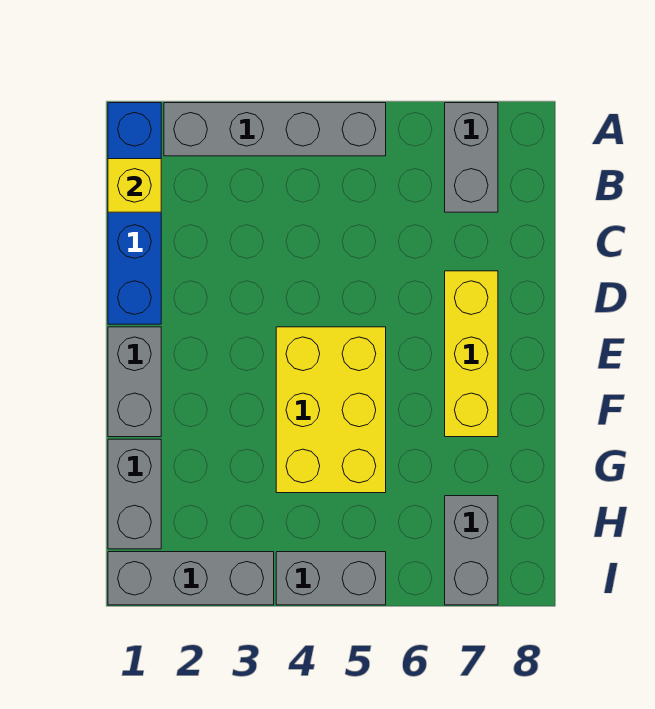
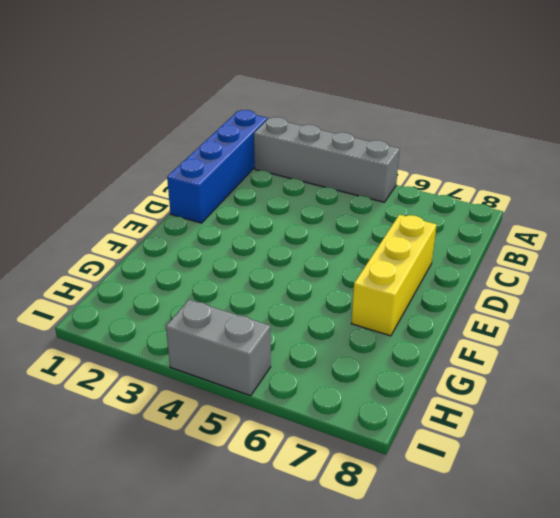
none -> grey 1x2 brick [445,103,498,212]
none -> grey 1x2 brick [108,327,161,437]

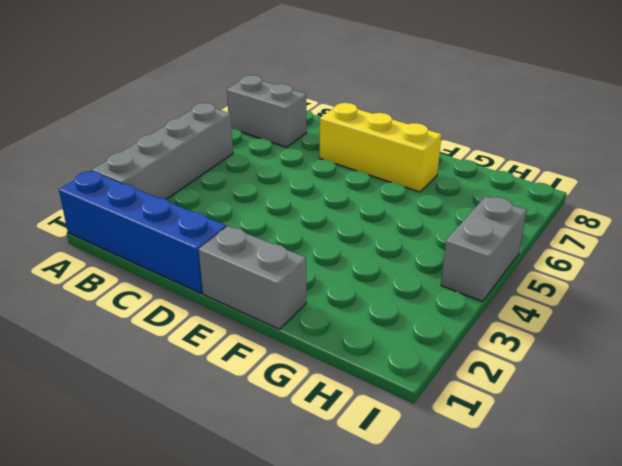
none -> yellow 2x3 brick [276,327,386,493]
none -> grey 1x2 brick [108,439,161,549]

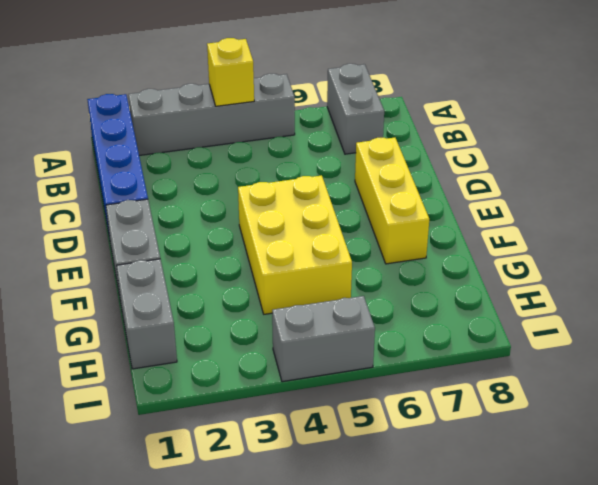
yellow 1x1 brick [207,38,254,106] -> yellow 1x1 brick moved to [108,159,161,212]
none -> grey 1x2 brick [445,496,498,605]
none -> grey 1x3 brick [108,552,274,605]

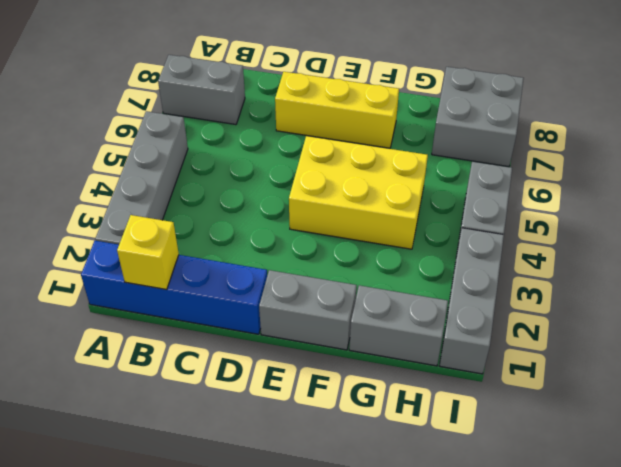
grey 2x2 brick [432,67,524,167] -> grey 1x2 brick [445,496,498,605]

